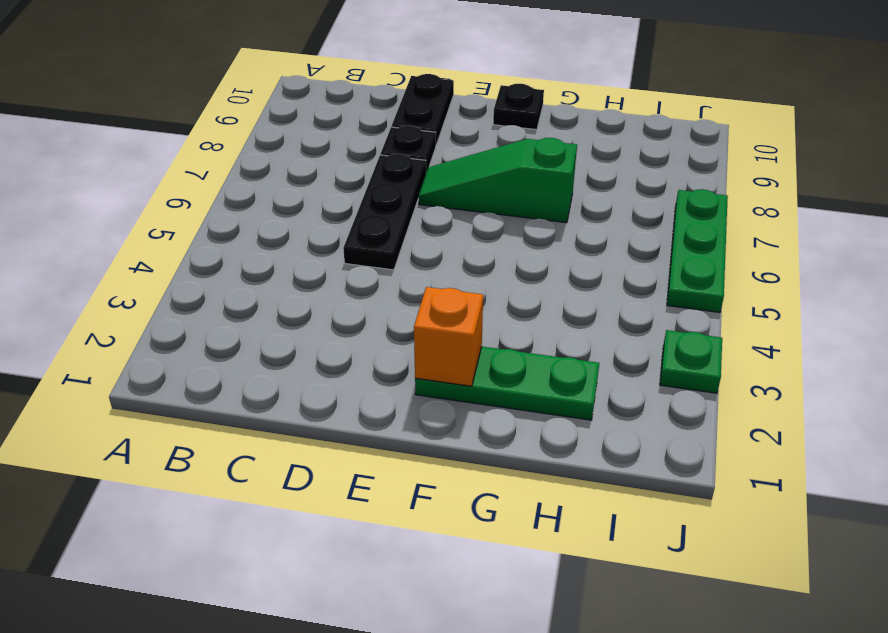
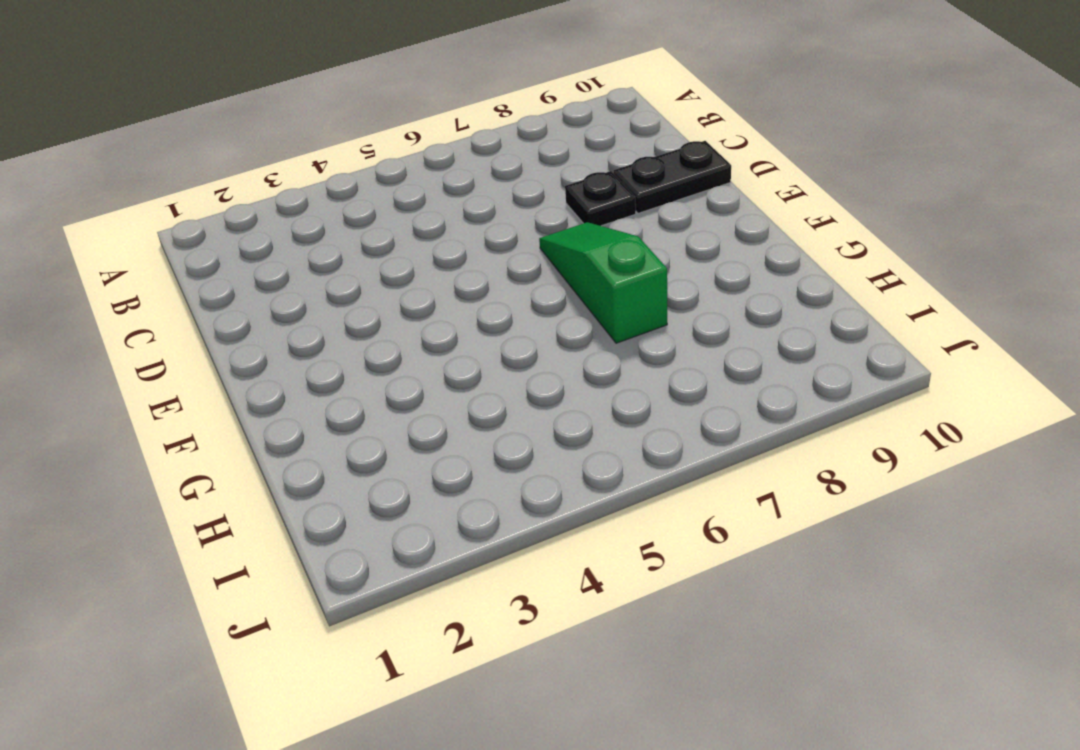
none -> black 1x3 plate [343,154,426,270]
none -> green 1x3 plate [415,347,599,420]

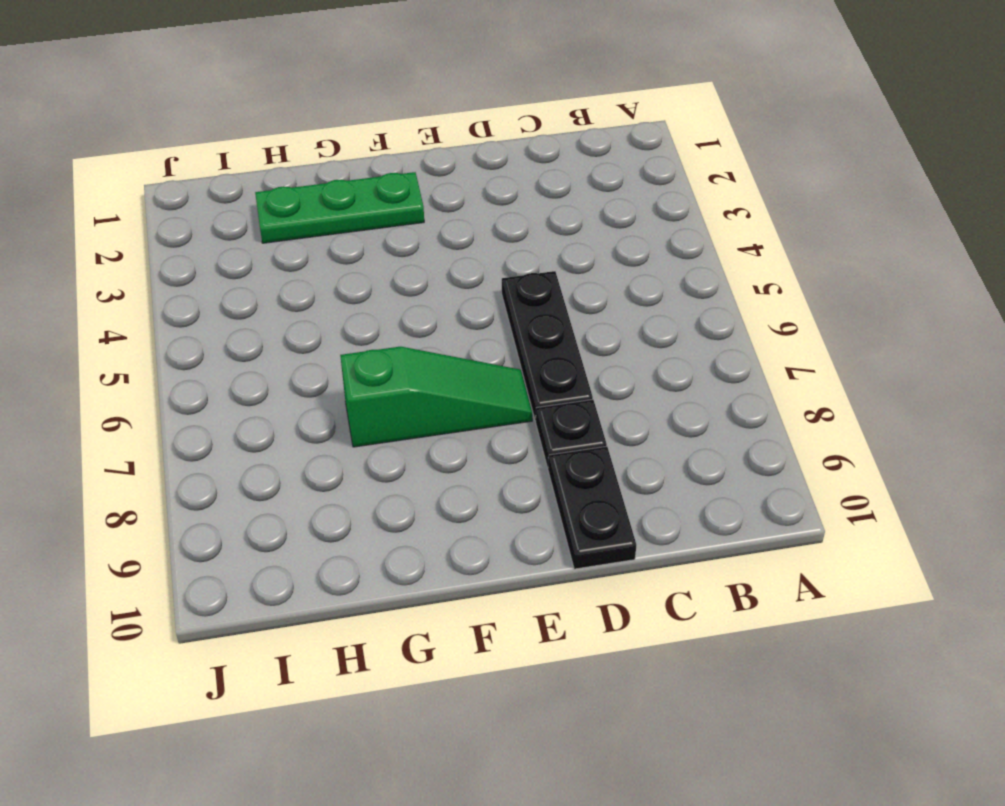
none -> black 1x1 plate [493,84,544,130]
none -> green 1x1 plate [660,330,722,393]

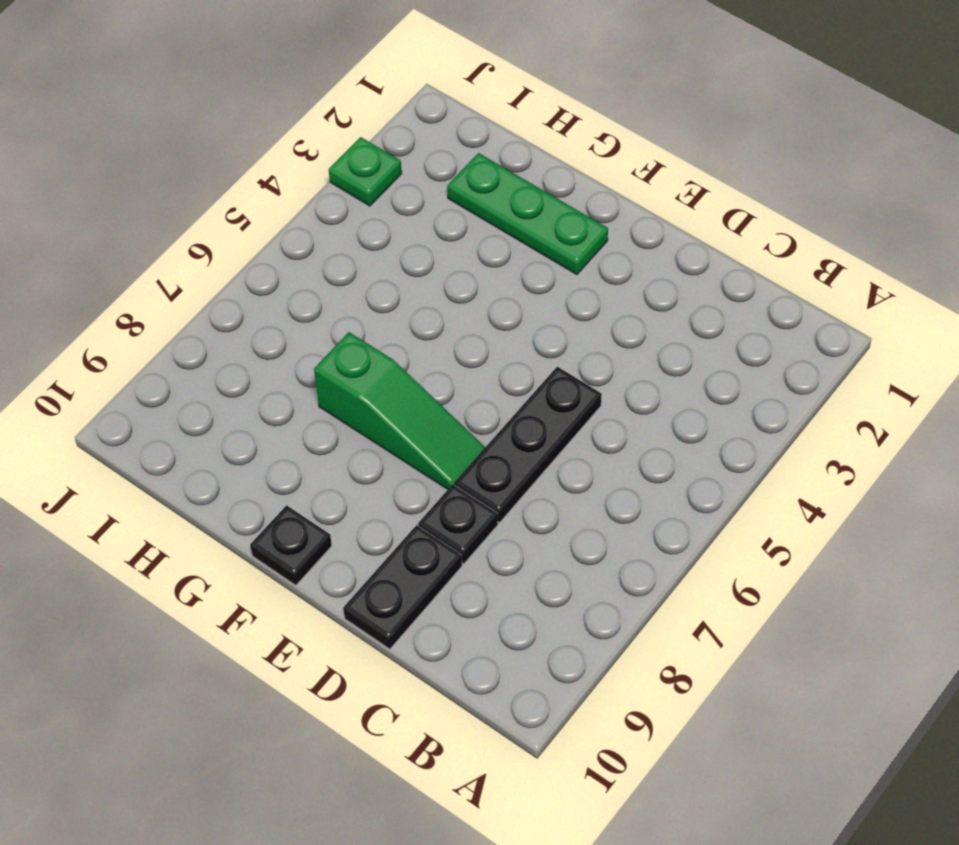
none -> green 1x3 plate [667,189,728,312]
none -> orange 1x1 brick [414,287,483,386]

